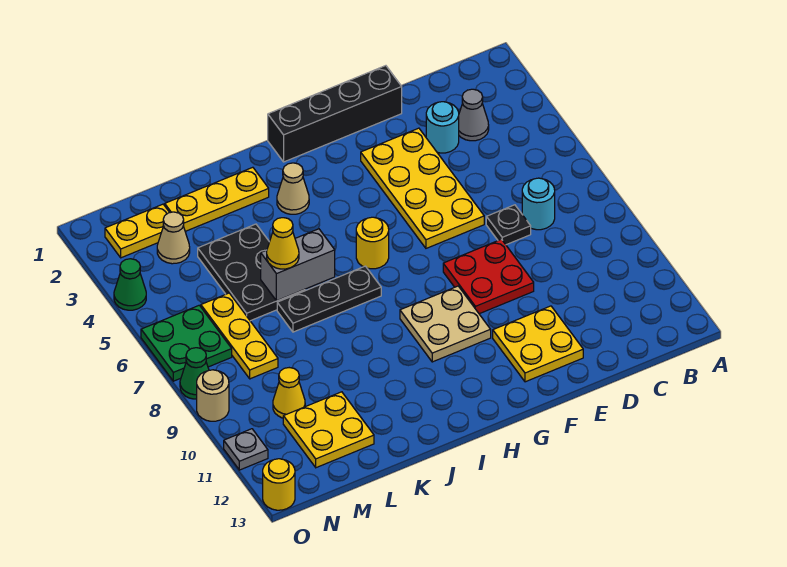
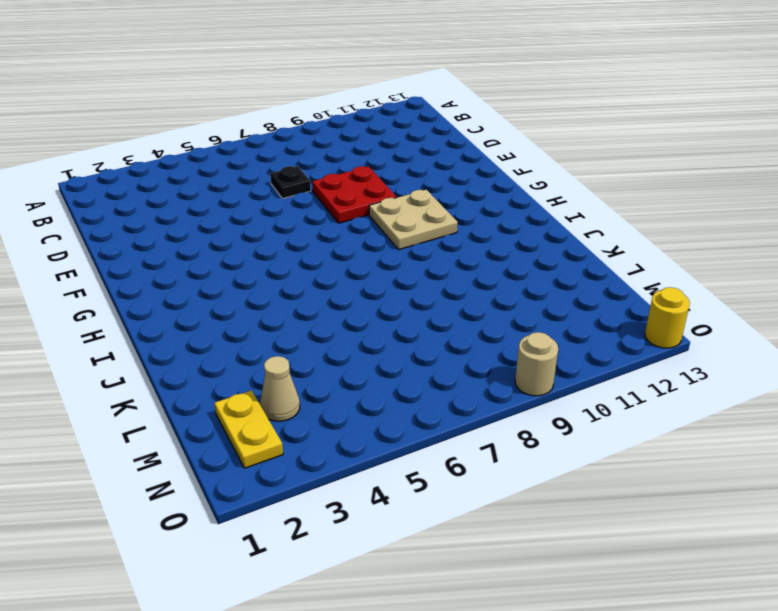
none -> grey 1x1 cone [459,89,489,141]
none -> cyan 1x1 round brick [522,178,555,230]
none -> cyan 1x1 round brick [426,102,459,153]

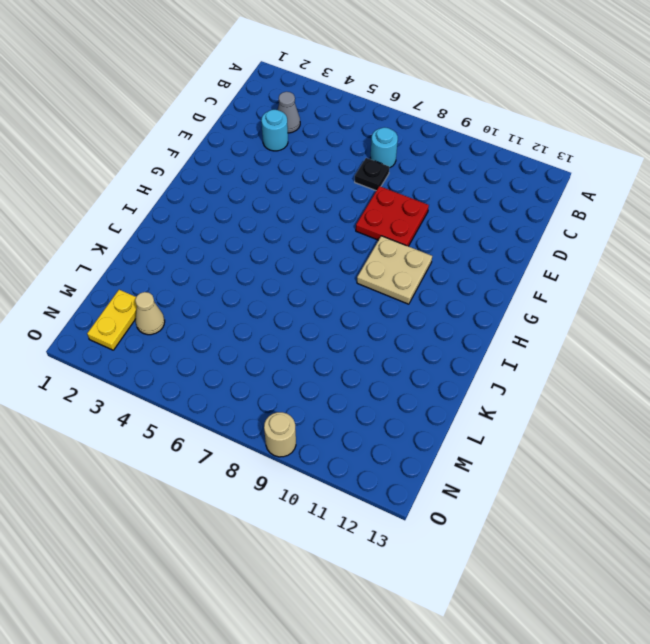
none -> black 1x4 brick [268,66,402,162]
none -> yellow 2x4 plate [361,128,484,248]
none -> yellow 2x2 plate [493,306,583,382]

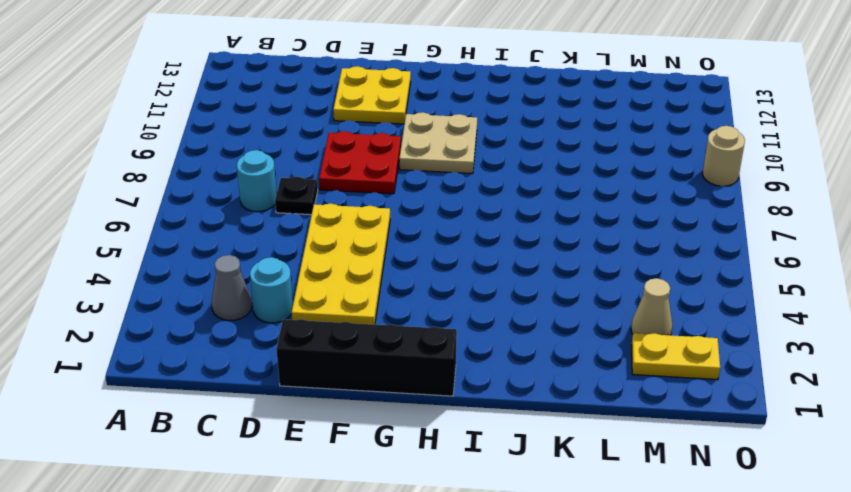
none -> yellow 1x1 round brick [356,217,389,269]
none -> tan 1x1 cone [277,163,309,214]
none -> black 1x3 plate [277,266,381,332]

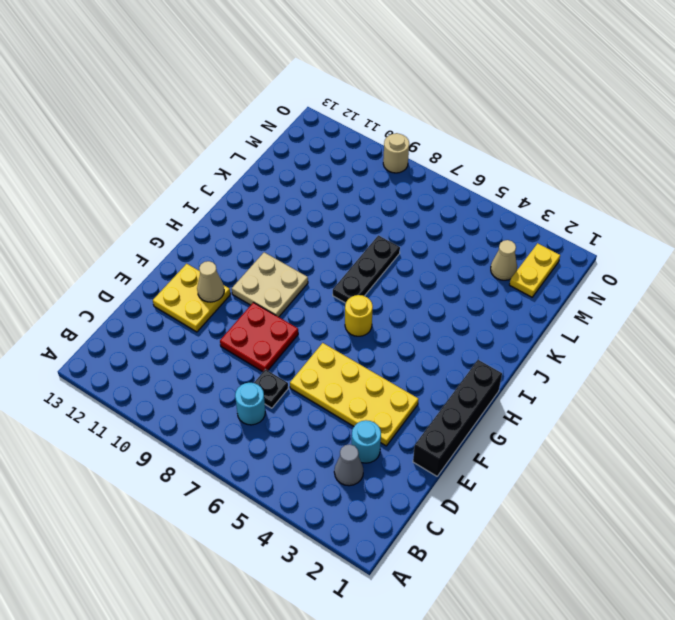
tan 1x1 cone [197,261,224,302] -> tan 1x1 cone moved to [277,163,309,214]
none -> yellow 1x3 plate [165,167,269,231]
none -> black 2x3 plate [198,224,305,321]
none -> yellow 2x2 plate [283,392,374,468]

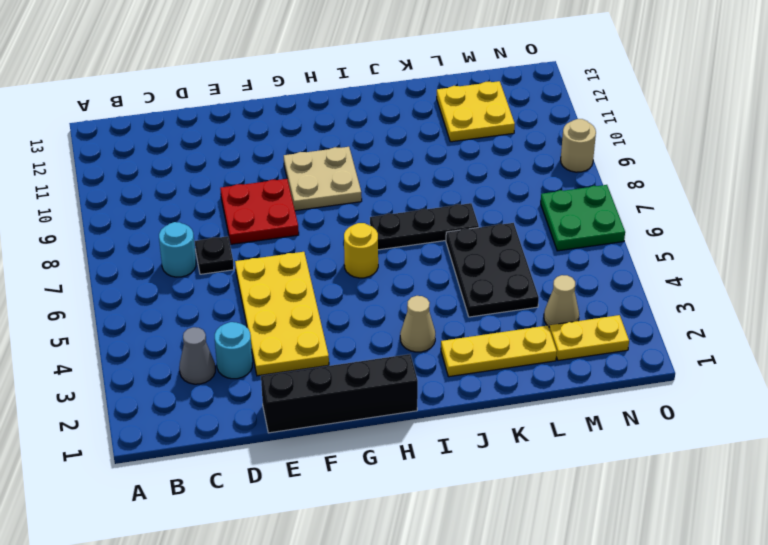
none -> yellow 2x2 plate [493,306,583,382]
none -> yellow 1x3 plate [201,293,278,379]
none -> yellow 1x1 cone [273,368,305,418]

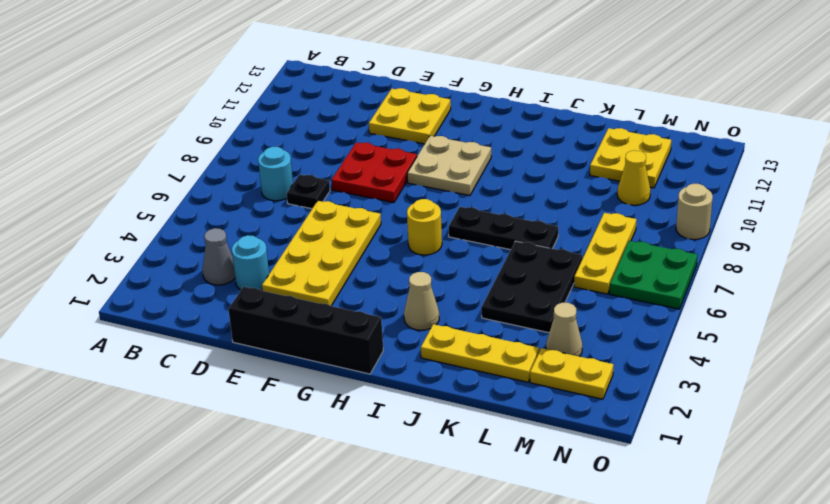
none -> green 1x1 cone [114,259,146,310]
none -> green 1x1 cone [180,348,209,399]
none -> grey 1x1 plate [224,429,268,470]

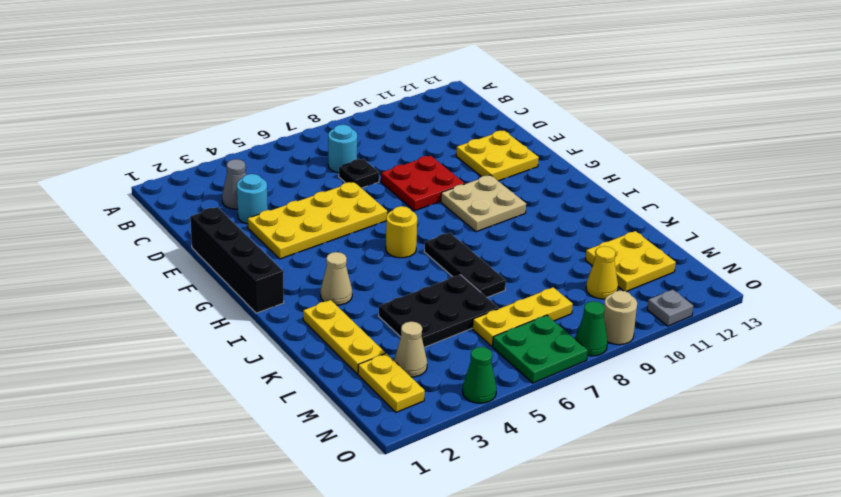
none -> yellow 1x1 round brick [263,459,295,510]
none -> grey 1x2 brick [261,229,335,301]
none -> yellow 1x1 cone [267,218,299,269]

